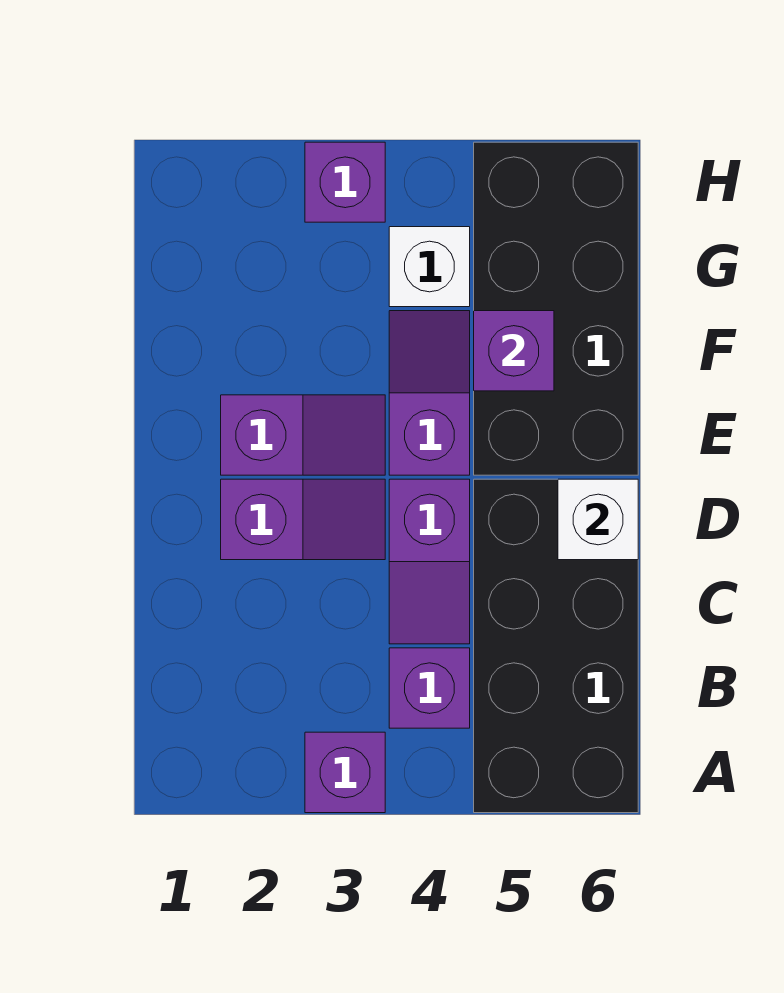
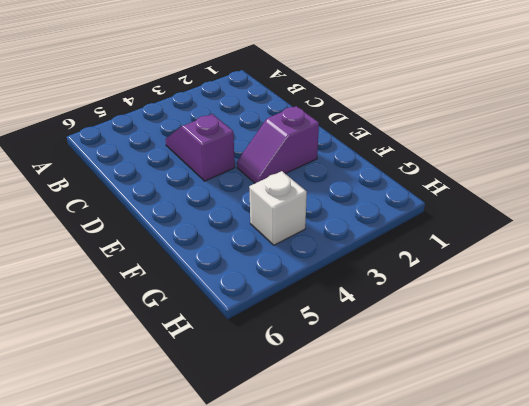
none -> purple 1x1 brick [305,732,385,813]
none -> black 2x4 brick [474,479,638,813]
none -> purple 1x1 brick [389,648,470,728]

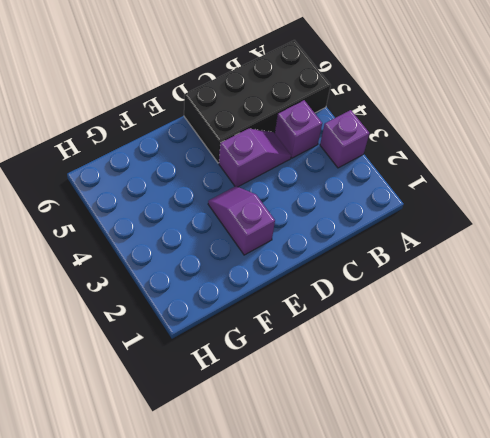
none -> purple 1x2 slope [221,479,385,560]
none -> purple 1x2 slope [389,311,470,475]
none -> black 2x4 brick [474,142,638,475]

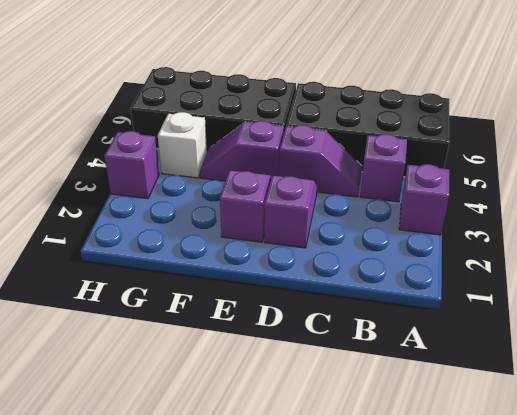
none -> white 1x1 brick [558,479,638,560]
none -> purple 1x1 brick [474,311,554,391]

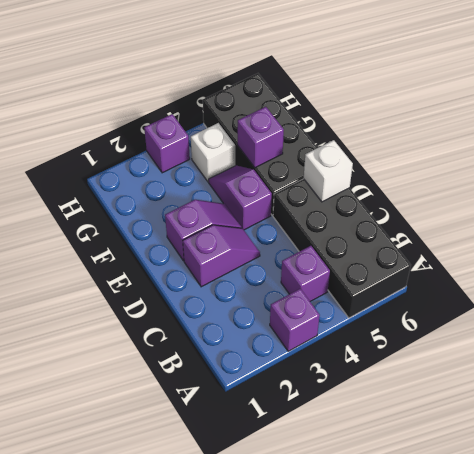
none -> purple 1x2 slope [389,479,470,644]

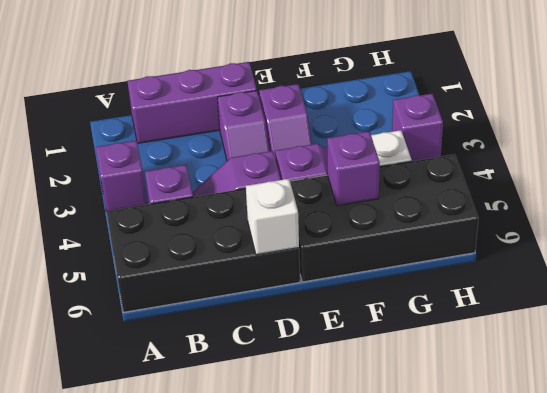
purple 1x3 brick [127,62,257,143] -> none

